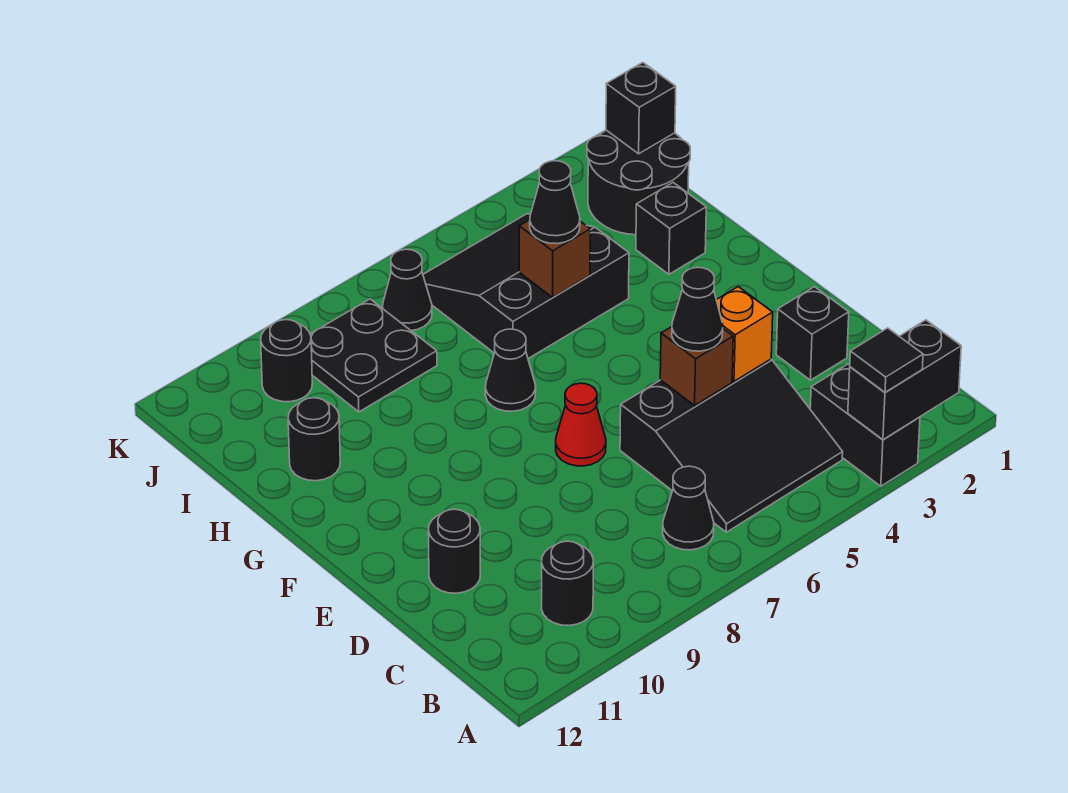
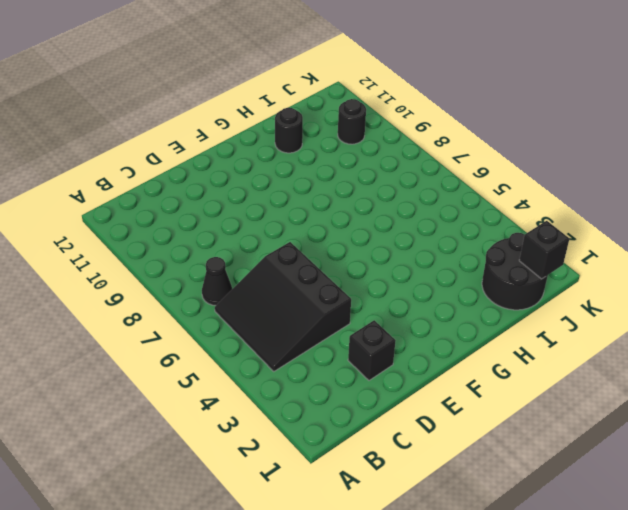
none -> black 1x2 brick [810,364,920,486]
none -> black 1x1 round brick [541,541,593,626]
none -> black 1x1 round brick [428,509,480,593]

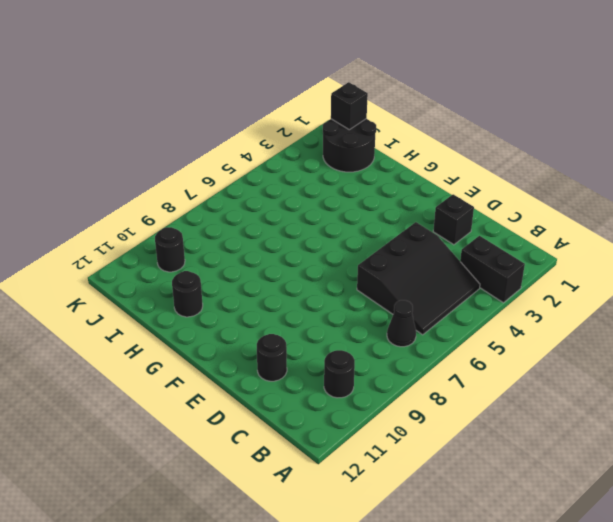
none -> red 1x1 cone [556,383,606,466]
none -> black 1x1 cone [485,329,536,411]
none -> black 1x1 brick [636,183,706,274]

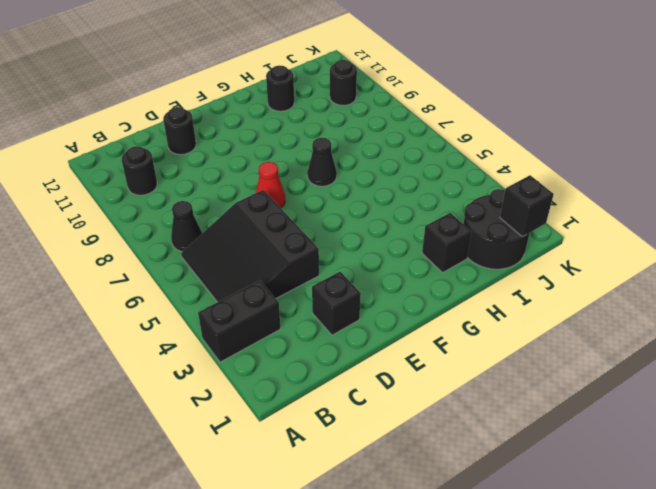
none -> black 3x3 slope [423,214,629,359]
none -> black 2x2 plate [310,299,437,412]
none -> black 1x1 cone [382,249,432,331]

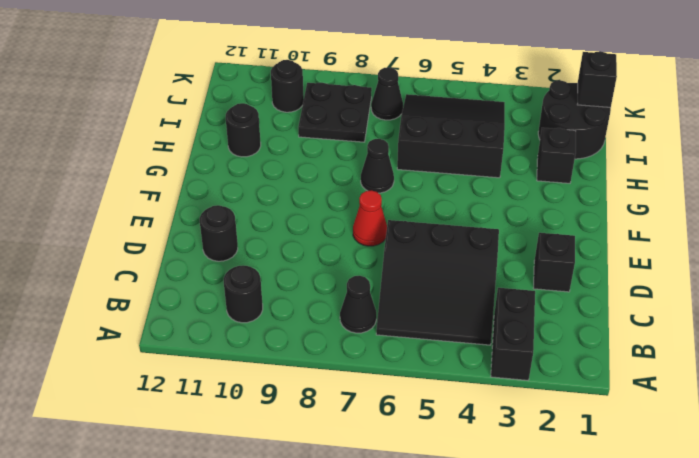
none -> black 1x2 brick [848,320,961,440]
none -> orange 1x1 brick [717,287,773,381]
none -> brown 1x1 brick [660,327,733,405]

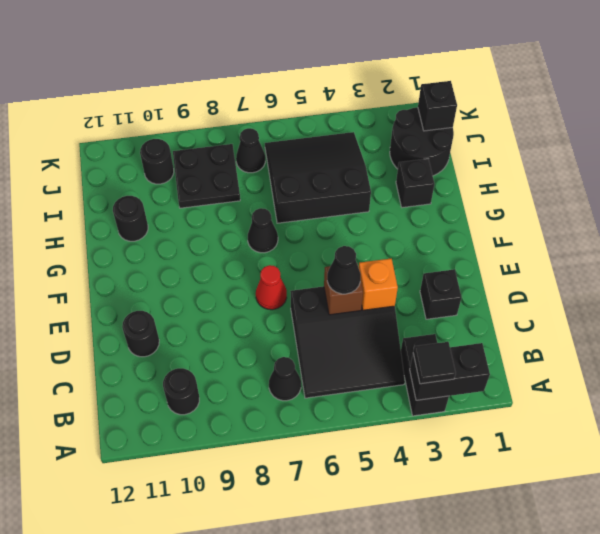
none -> brown 1x1 brick [519,220,590,297]
none -> black 1x1 cone [530,161,580,244]

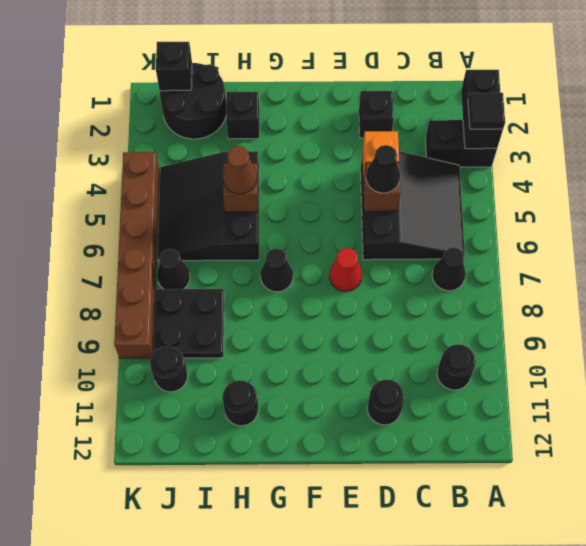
brown 1x1 cone [223,146,257,194] -> black 1x1 cone [530,161,580,244]
brown 1x6 brick [114,152,159,358] -> none

